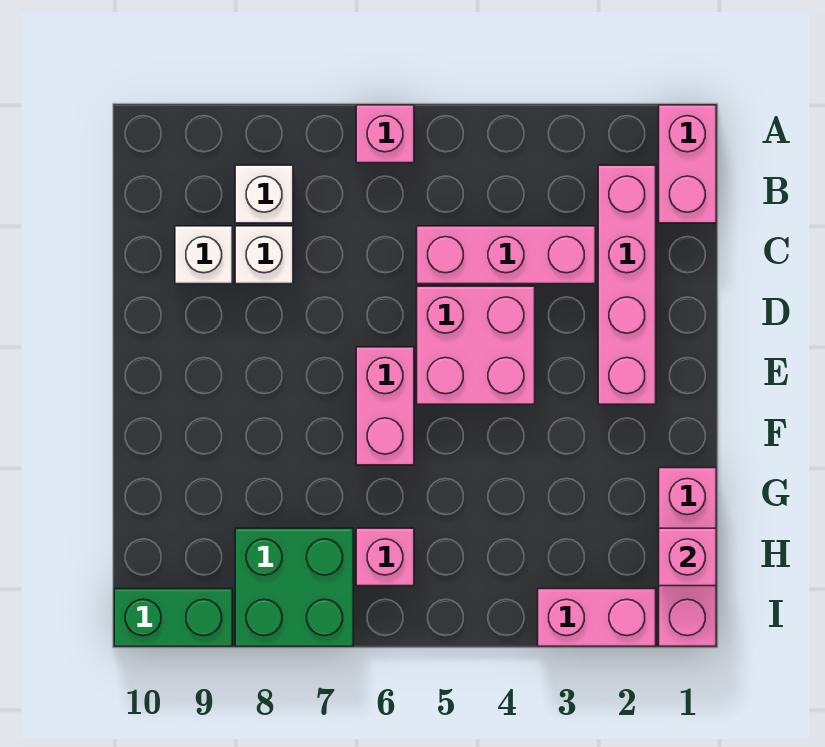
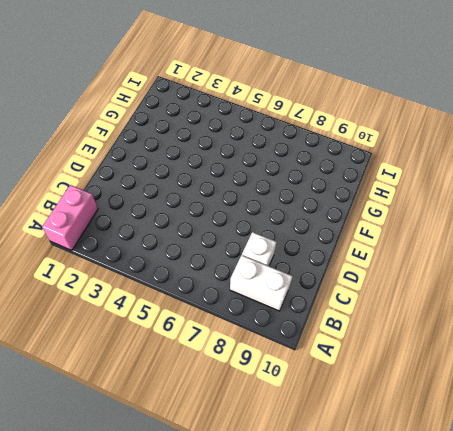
white 1x2 brick [230,255,293,311] -> white 1x1 brick [235,165,293,223]
none -> pink 1x1 brick [356,105,414,163]
none -> pink 1x4 brick [598,165,656,404]
none -> pink 1x3 brick [417,226,595,284]

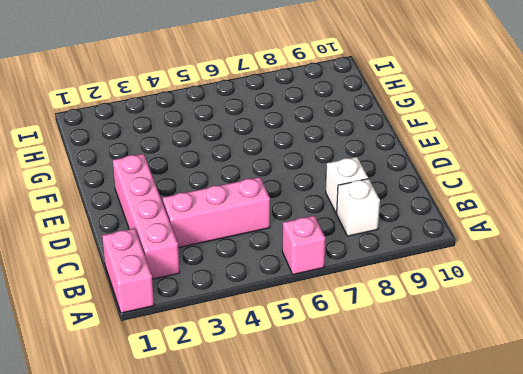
none -> white 1x1 brick [175,226,232,284]
none -> pink 2x2 brick [417,286,535,404]
none -> pink 1x2 brick [356,347,414,465]

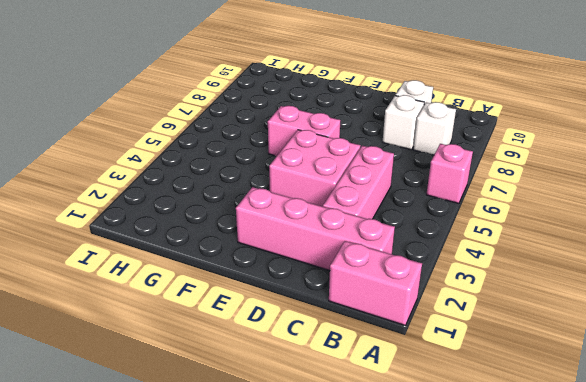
none -> pink 1x3 brick [659,468,716,646]
none -> pink 1x1 brick [356,528,414,586]
none -> green 2x2 brick [235,528,353,646]

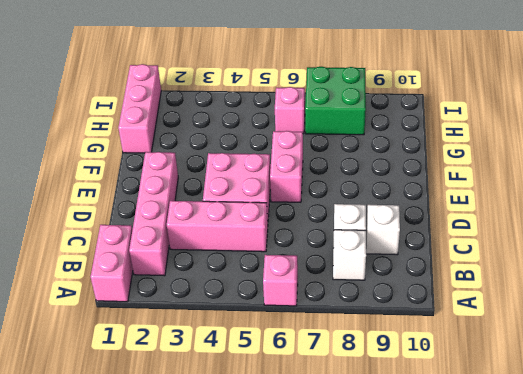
none -> pink 1x2 brick [538,589,656,646]
none -> green 1x2 brick [114,589,232,646]
none -> pink 1x1 brick [659,528,716,586]

